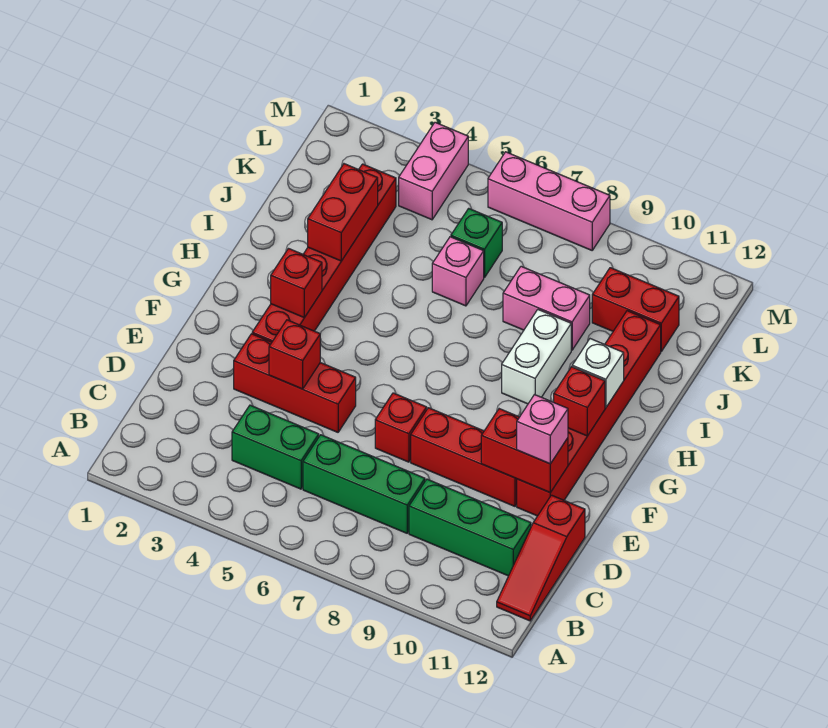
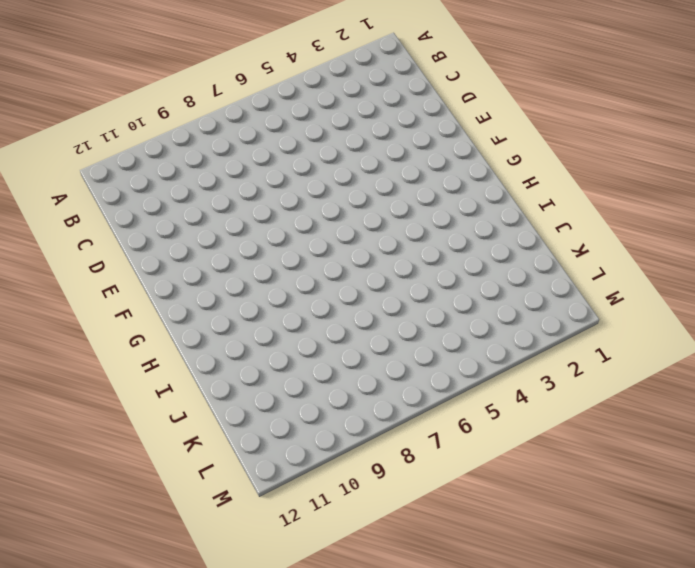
none -> red 1x3 slope [497,495,585,621]
none -> green 1x2 brick [232,405,319,489]
none -> green 1x3 brick [303,435,425,533]

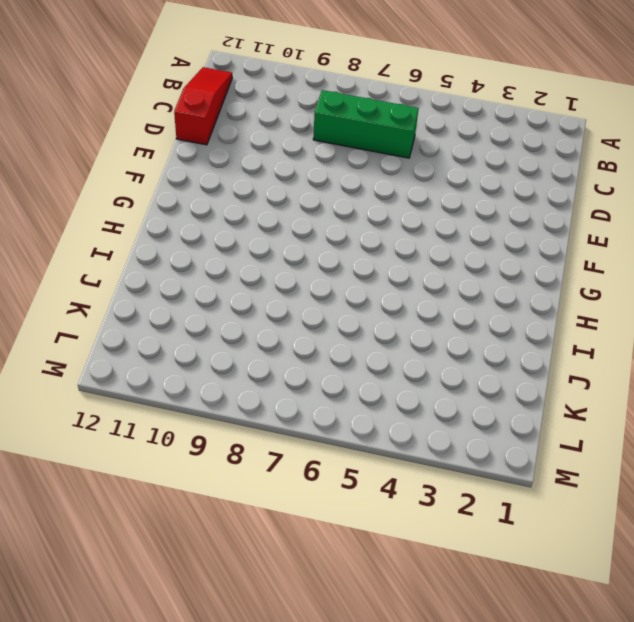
none -> green 1x2 brick [232,405,319,489]
none -> green 1x3 brick [409,479,531,576]
none -> red 1x3 brick [234,334,356,432]

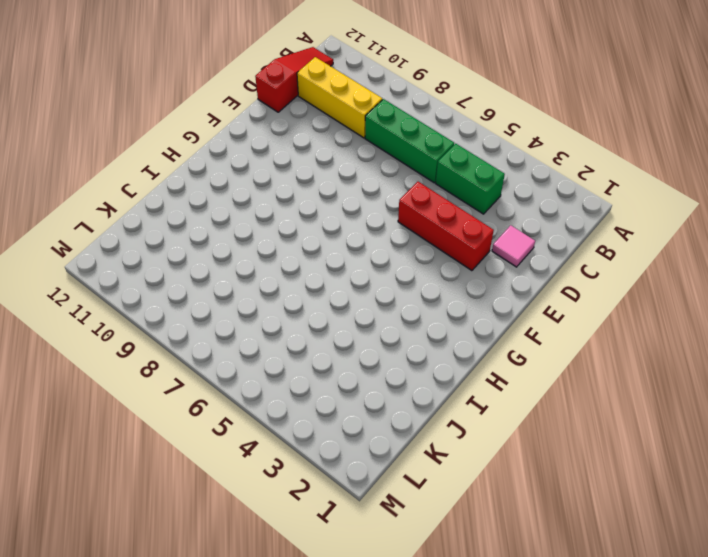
yellow 1x3 brick [297,57,382,138] -> green 1x3 brick [409,479,531,576]
pink 1x1 tile [492,225,535,267] -> none
none -> red 1x1 brick [375,393,427,462]
none -> red 1x3 brick [411,408,517,506]
none -> red 1x6 brick [517,311,661,516]

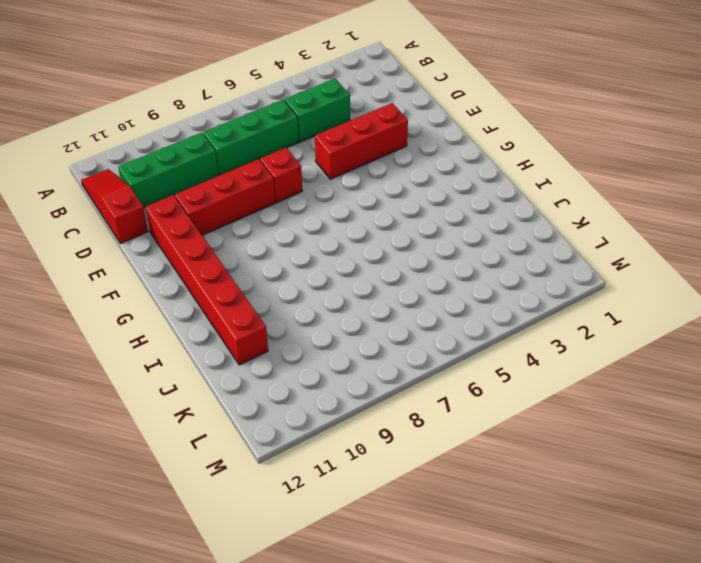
none -> red 1x6 brick [252,164,396,342]
none -> white 1x2 brick [502,310,571,404]
none -> pink 1x1 brick [432,237,484,306]

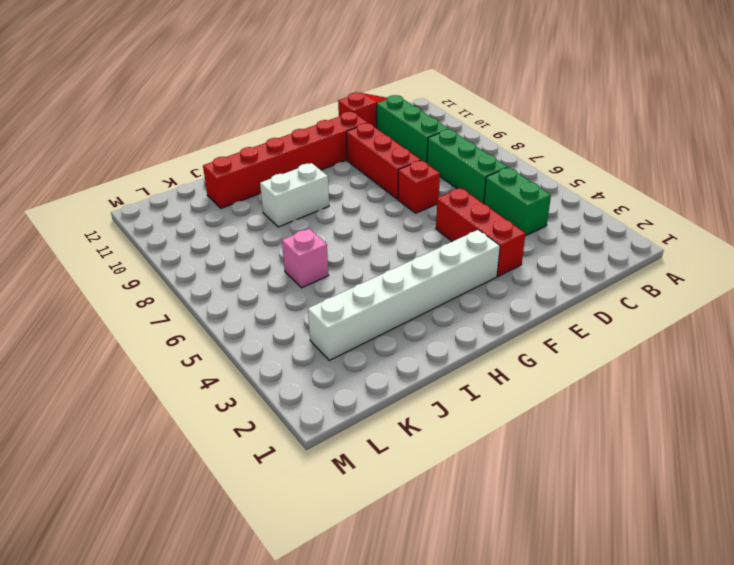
white 1x6 brick [308,230,500,360] -> red 1x6 brick [252,164,396,342]
none -> pink 1x2 brick [503,266,590,350]
none -> green 1x1 brick [451,208,502,278]
none -> red 1x2 brick [592,268,679,351]

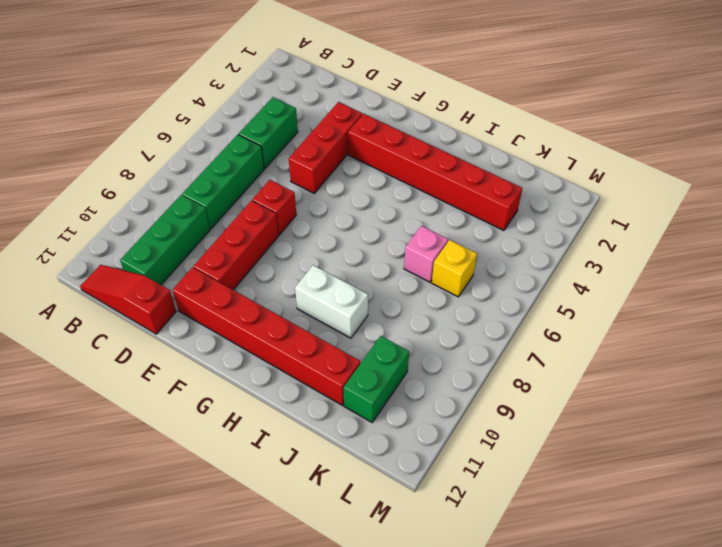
yellow 1x1 brick [432,240,477,297] -> green 1x1 brick [451,208,502,278]
green 1x2 brick [344,336,409,422] -> red 1x2 brick [592,268,679,351]
none -> pink 1x2 brick [503,266,590,350]
none -> pink 1x2 brick [399,122,468,220]
none -> pink 1x3 brick [488,152,610,250]

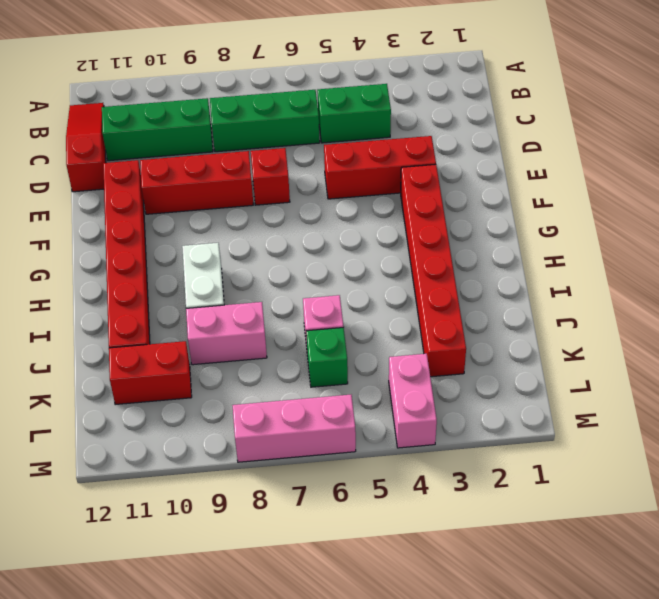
none -> red 1x1 brick [269,320,320,389]
none -> red 1x2 brick [481,409,568,492]
none -> red 1x1 brick [271,249,322,317]

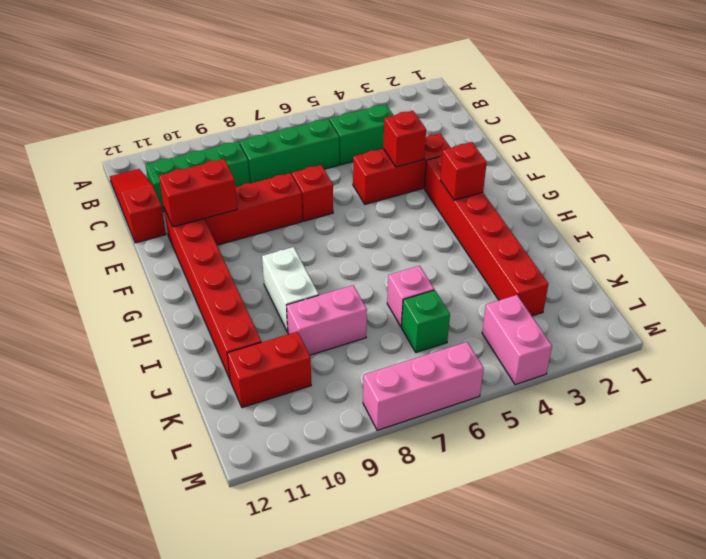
none -> red 1x1 brick [554,367,605,436]
none -> white 1x1 brick [572,339,624,408]
none -> red 1x2 brick [308,164,378,261]

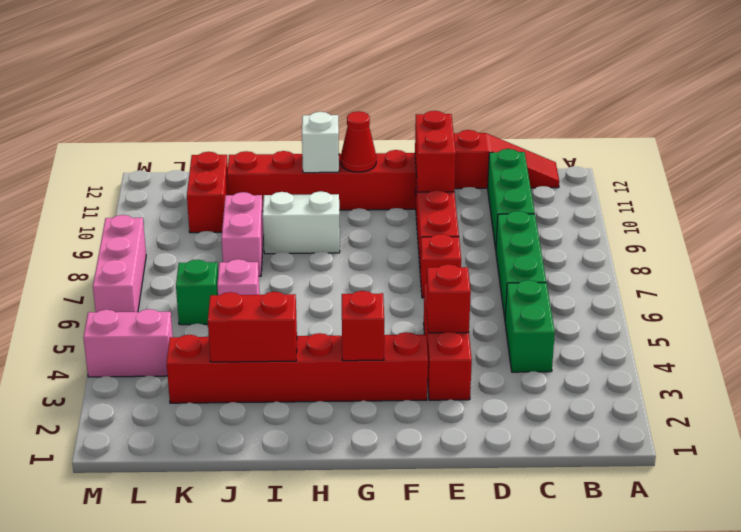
red 1x1 cone [341,111,376,172] -> red 1x1 brick [554,367,605,436]
none -> pink 1x1 brick [517,395,568,464]

